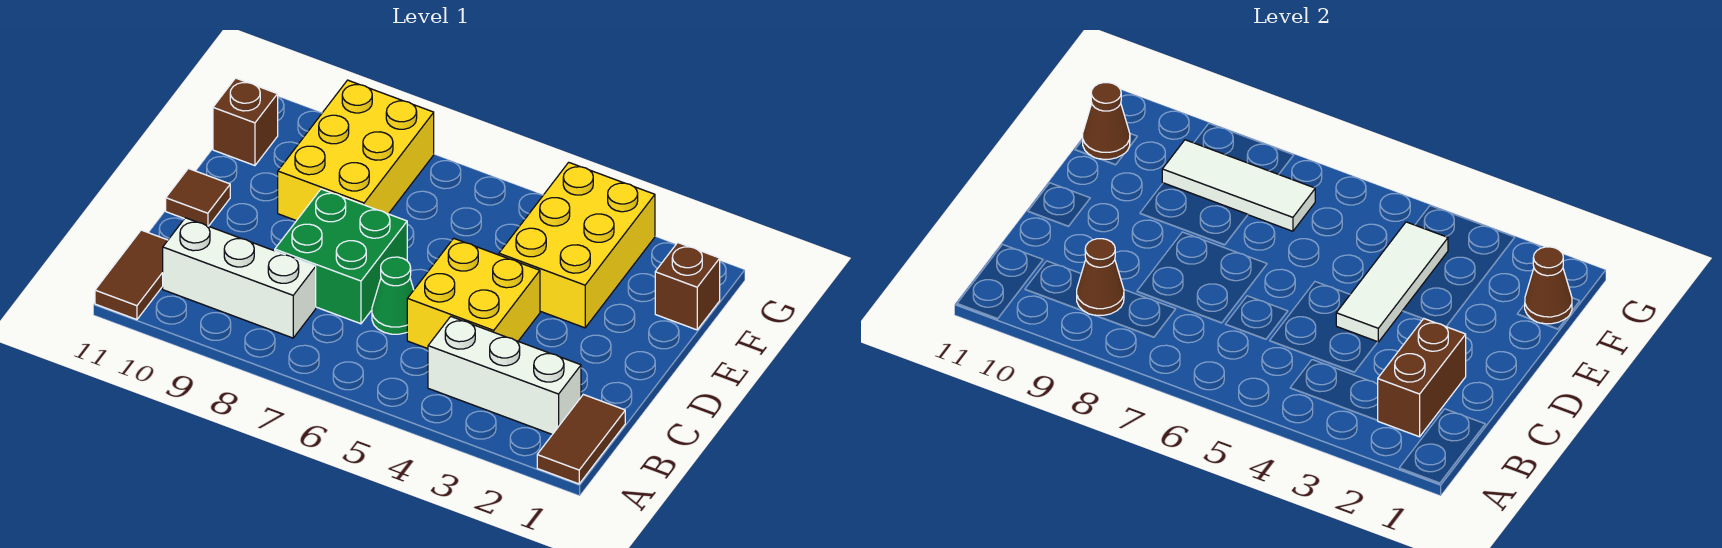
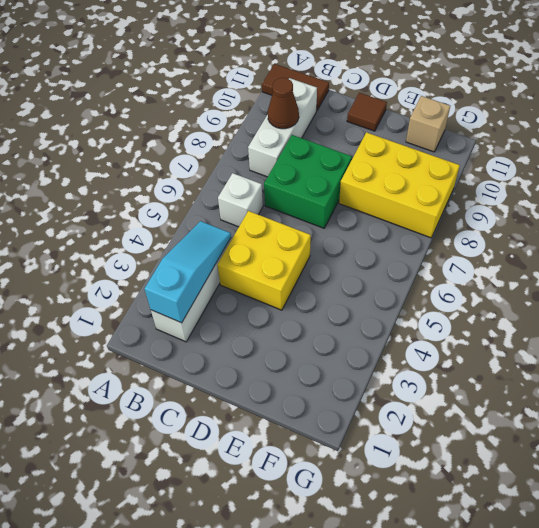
cyan 1x3 slope [145,221,231,323] -> brown 1x2 brick [1377,319,1466,437]
white 1x1 brick [218,173,263,227] -> none
tan 1x1 brick [406,96,450,152] -> brown 1x1 brick [213,78,278,166]
none -> brown 1x2 tile [537,395,625,484]
none -> green 1x1 cone [372,257,414,334]
none -> yellow 2x3 brick [499,162,655,328]

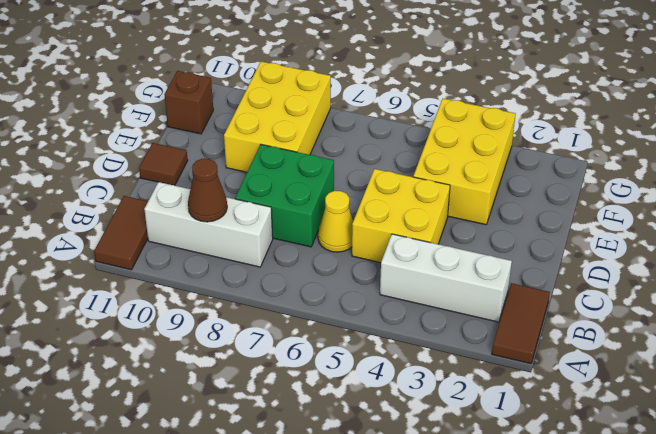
yellow 1x1 cone [318,191,353,252] -> green 1x1 cone [372,257,414,334]
none -> brown 1x1 brick [655,243,720,330]
none -> brown 1x2 brick [1377,319,1466,437]
none -> white 1x3 tile [1336,222,1448,342]

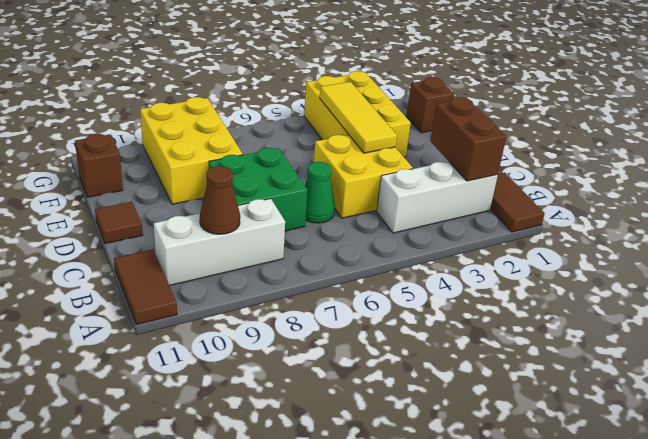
yellow 1x3 tile [320,82,397,153] -> white 1x3 tile [1336,222,1448,342]
none -> brown 1x1 cone [1525,247,1572,324]
none -> white 1x3 tile [1162,140,1315,231]
none -> brown 1x1 cone [1083,83,1130,159]

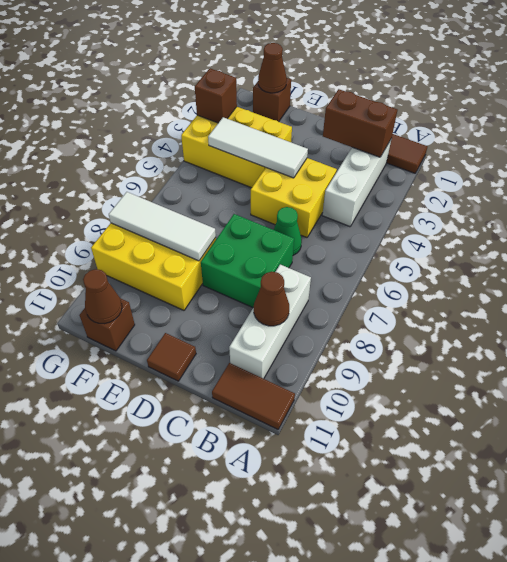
white 1x3 tile [109,192,216,261] -> white 1x3 tile turned to [1162,140,1315,231]
brown 1x1 brick [195,69,237,123] -> none

